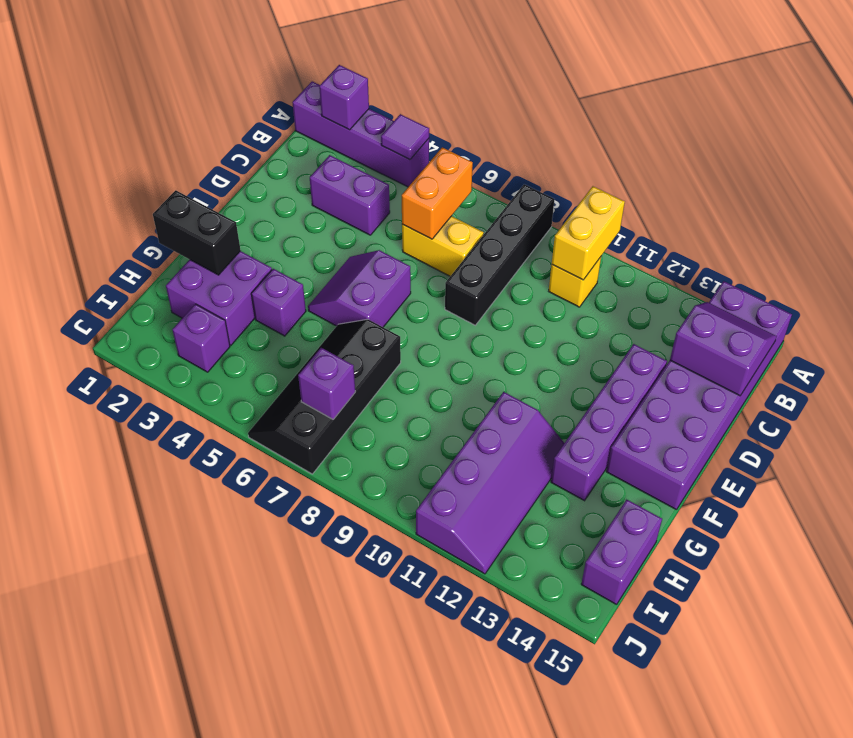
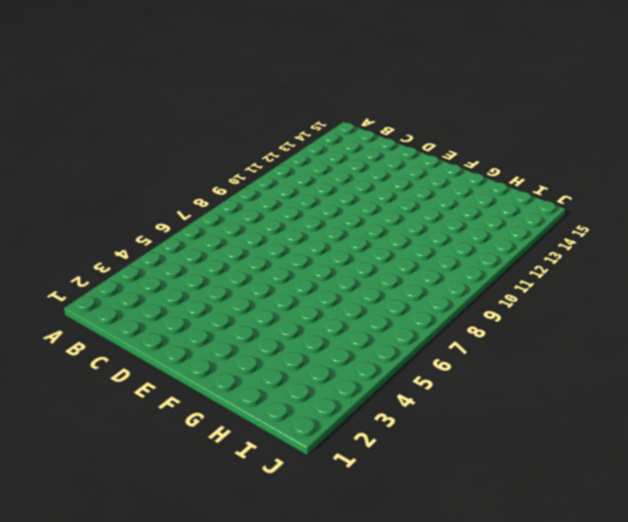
none -> purple 1x4 brick [292,81,429,187]
none -> black 1x4 brick [445,184,554,325]
none -> purple 2x6 brick [606,281,792,510]

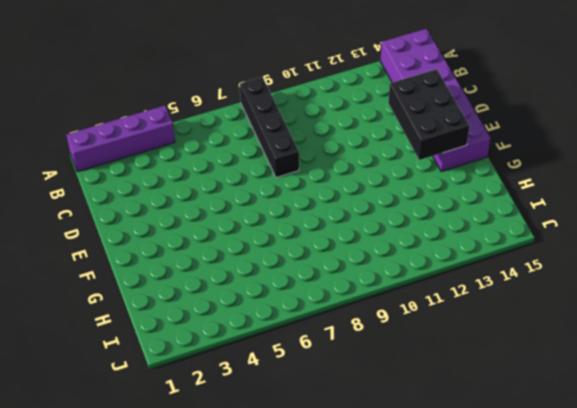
black 2x3 brick [388,69,470,160] -> none
none -> yellow 1x1 brick [549,257,601,307]
none -> purple 1x2 brick [310,155,390,235]
none -> yellow 1x2 brick [402,216,484,276]

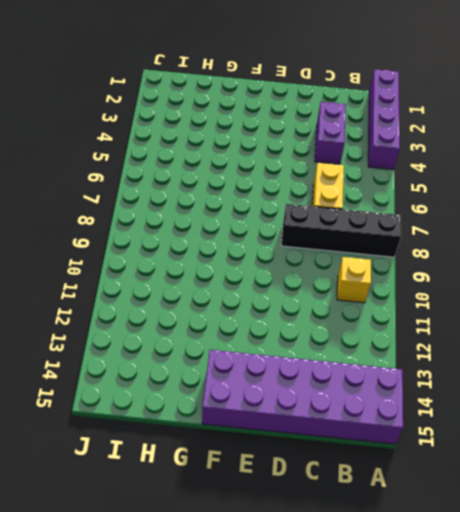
none -> purple 1x4 brick [551,344,667,501]
none -> purple 2x2 slope [308,250,411,327]
none -> purple 2x2 brick [166,251,272,345]

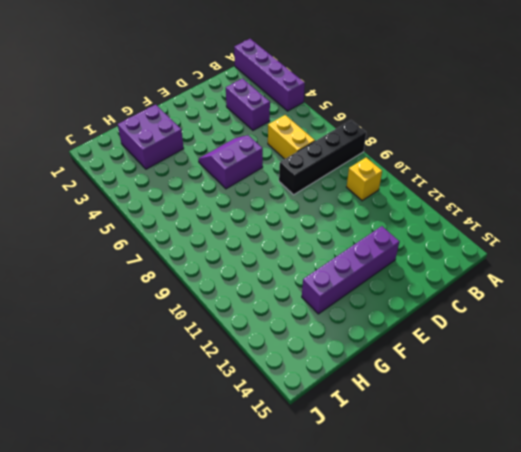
none -> purple 2x6 brick [606,281,792,510]
none -> purple 1x1 brick [251,269,306,336]
none -> black 2x4 slope [248,319,401,474]

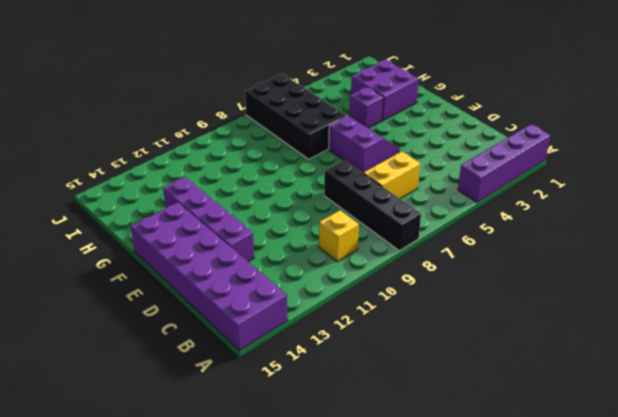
black 2x4 brick [245,74,347,159] -> black 2x4 slope [248,319,401,474]
none -> purple 1x2 brick [310,155,390,235]
none -> purple 2x4 slope [416,392,564,574]
none -> purple 1x2 brick [581,500,662,605]

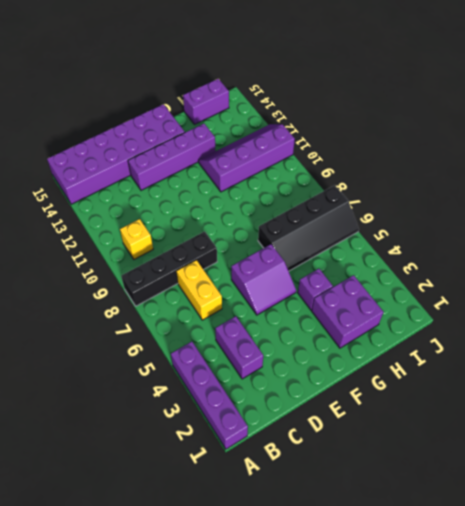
none -> purple 1x1 brick [172,304,230,372]
none -> purple 1x1 brick [319,65,369,130]
none -> purple 1x1 tile [381,114,429,160]

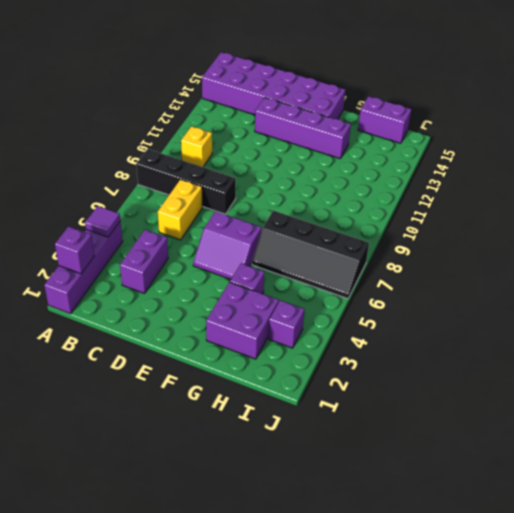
none -> purple 2x4 slope [416,392,564,574]
none -> yellow 1x2 brick [552,186,625,280]
none -> orange 1x2 brick [402,147,473,239]

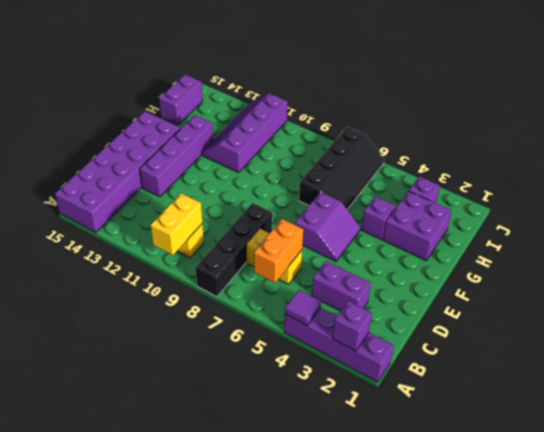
none -> purple 2x2 slope [670,302,777,396]
none -> black 1x2 brick [153,190,241,275]
none -> purple 1x1 brick [298,348,355,419]

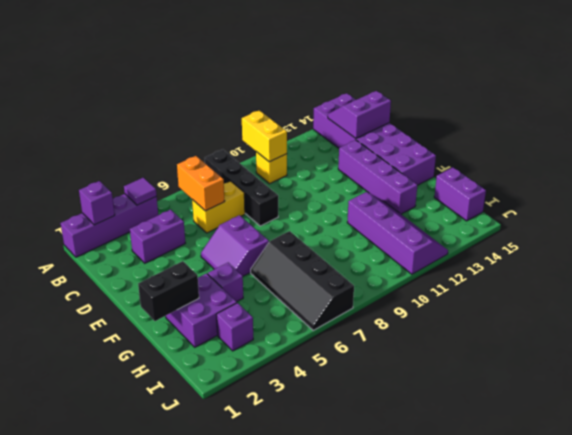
none -> purple 1x1 brick [298,348,355,419]

